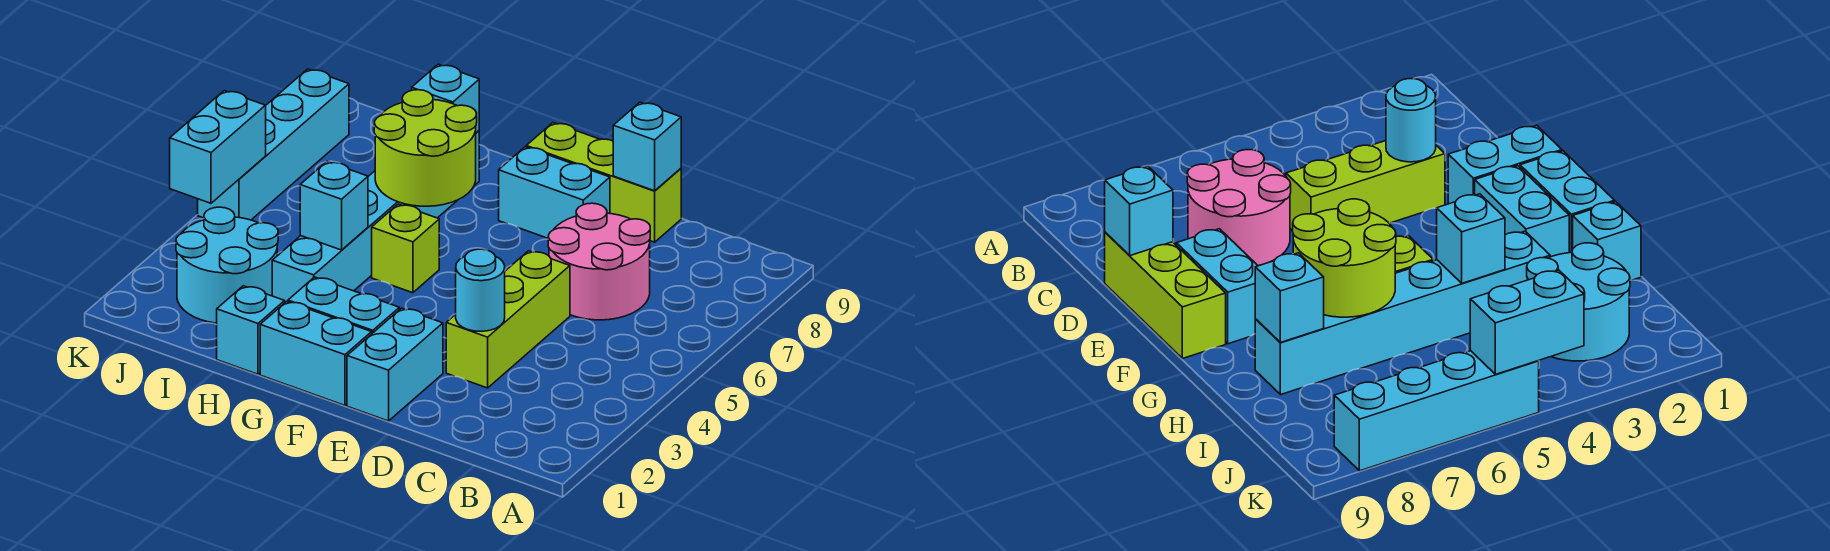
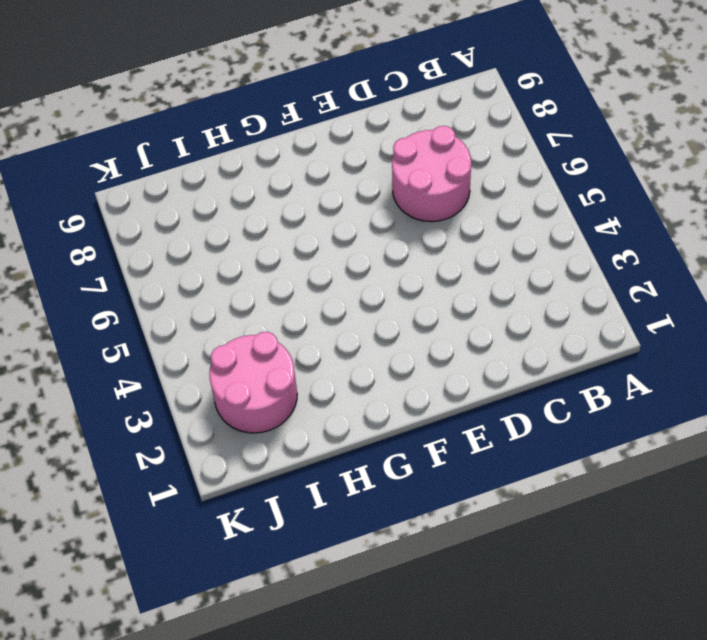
pink 2x2 round brick [209,332,297,433] -> cyan 2x2 round brick [176,207,278,323]
none -> lime 1x3 brick [446,251,570,388]
none -> lime 1x3 brick [526,123,681,242]
none -> cyan 1x2 brick [347,308,443,421]

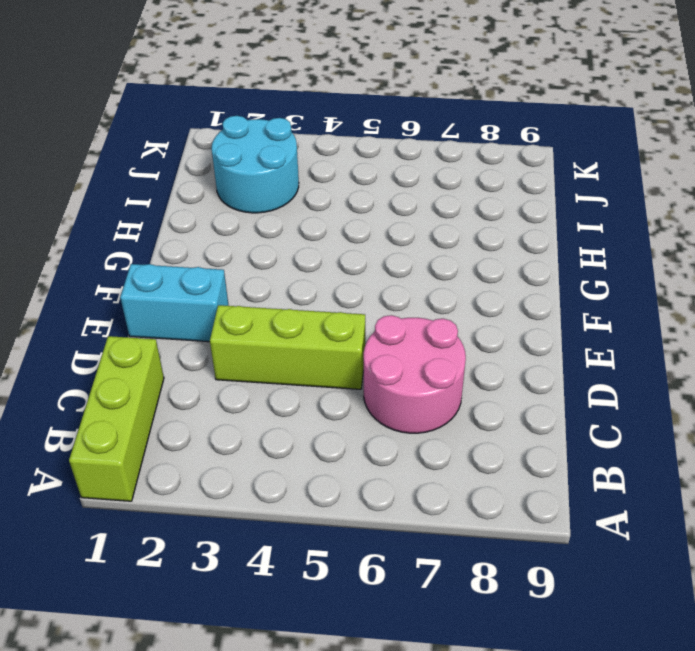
lime 1x3 brick [69,336,164,501] -> lime 1x3 brick moved to [526,123,681,242]
none -> cyan 1x2 brick [499,147,610,238]
none -> cyan 1x2 brick [260,301,372,405]
none -> cyan 1x2 brick [288,277,399,333]

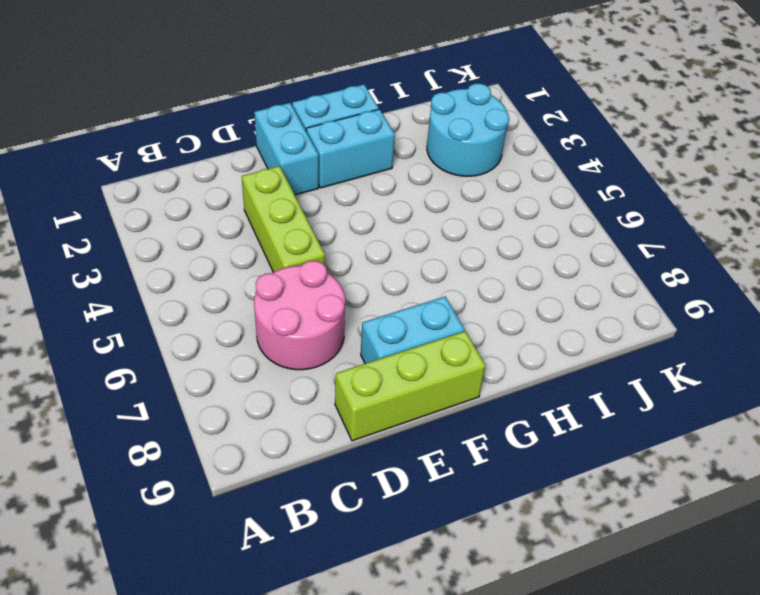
none -> lime 1x1 brick [372,204,439,293]
none -> cyan 1x1 brick [217,286,285,374]
none -> cyan 1x6 brick [272,131,479,302]

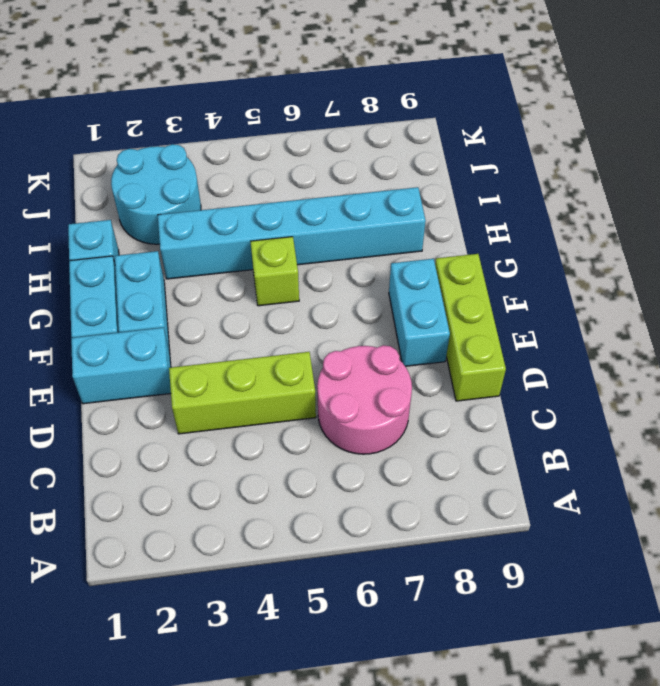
none -> cyan 1x4 brick [198,69,349,220]
none -> cyan 1x1 round brick [456,249,505,331]
none -> cyan 1x1 brick [613,102,681,191]

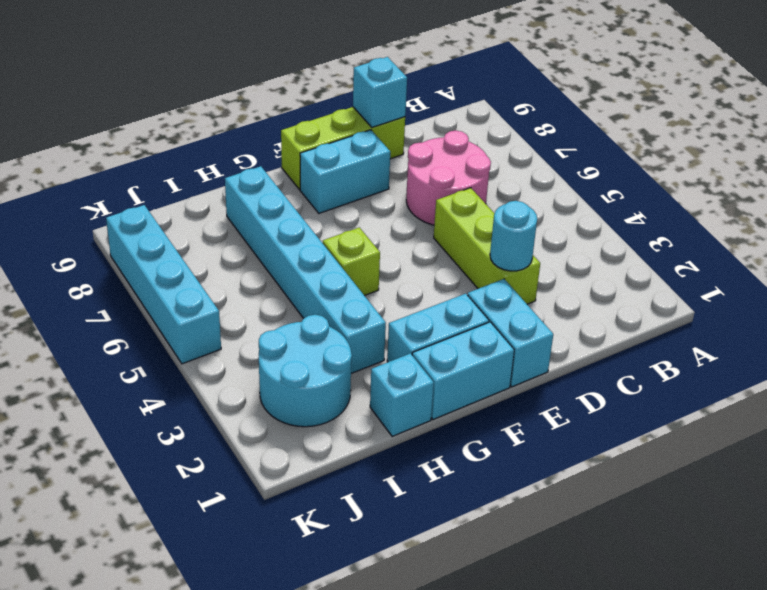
none -> lime 2x2 round brick [374,90,477,206]
none -> cyan 1x1 brick [300,162,368,250]
none -> cyan 1x1 brick [412,64,479,132]

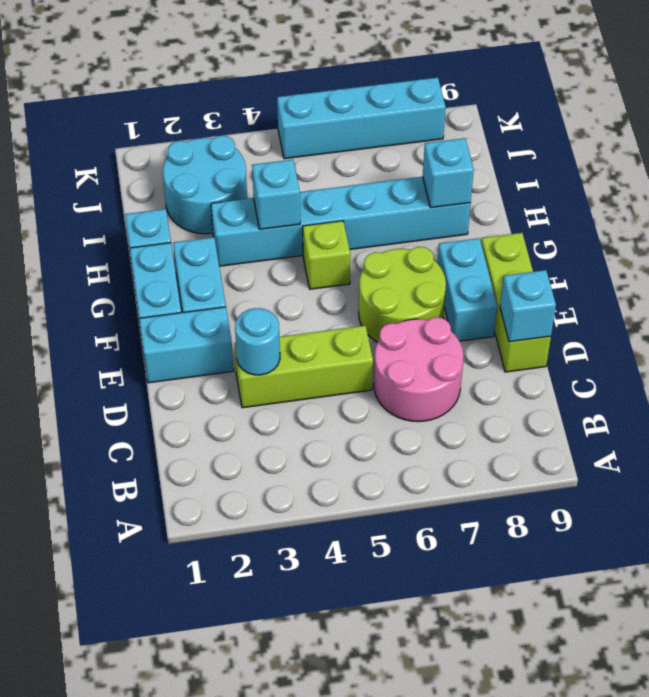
lime 2x2 round brick [359,247,446,342] -> lime 2x2 round brick moved to [374,90,477,206]
none -> cyan 1x2 brick [170,91,266,203]

